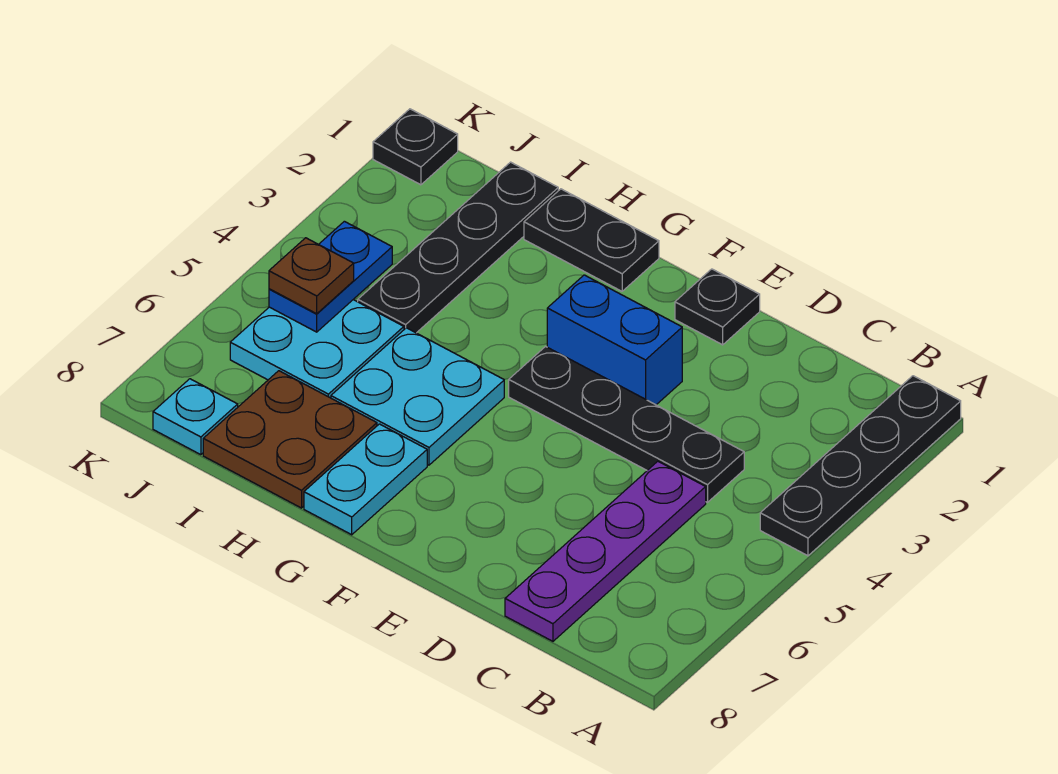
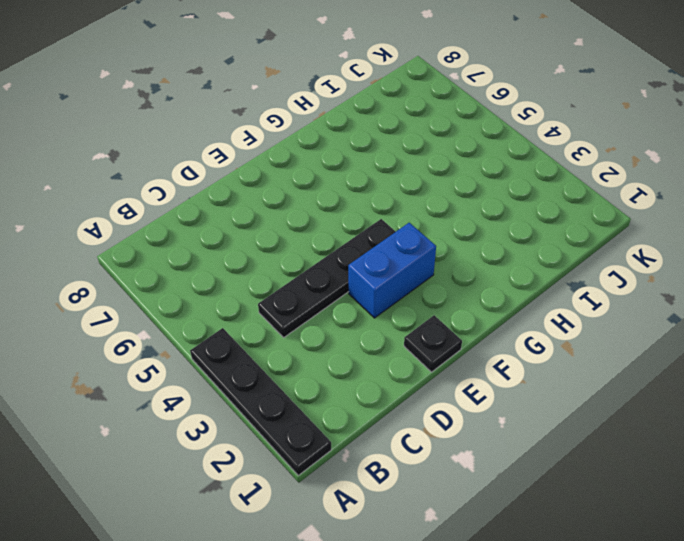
none -> purple 1x4 plate [505,461,706,641]
none -> black 1x2 plate [524,189,659,291]
none -> cyan 2x2 plate [331,328,504,465]

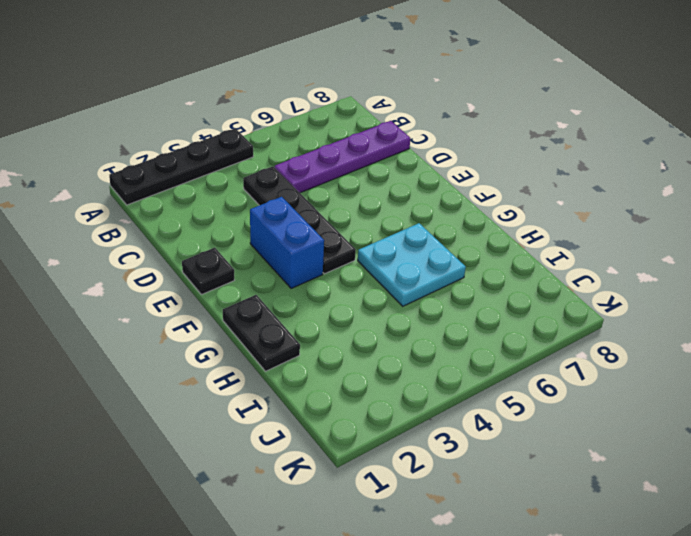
none -> cyan 1x2 plate [304,424,427,535]
none -> brown 2x2 plate [203,371,377,508]
none -> black 1x4 plate [358,162,558,333]

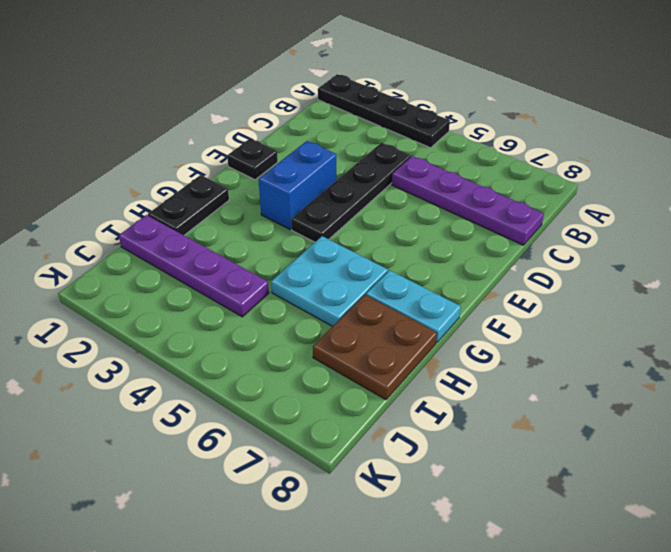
purple 1x4 plate [119,215,269,317] -> black 1x4 plate [358,162,558,333]
none -> cyan 2x2 plate [230,300,404,398]
none -> cyan 1x1 plate [153,379,238,455]
none -> black 1x1 plate [373,109,458,185]

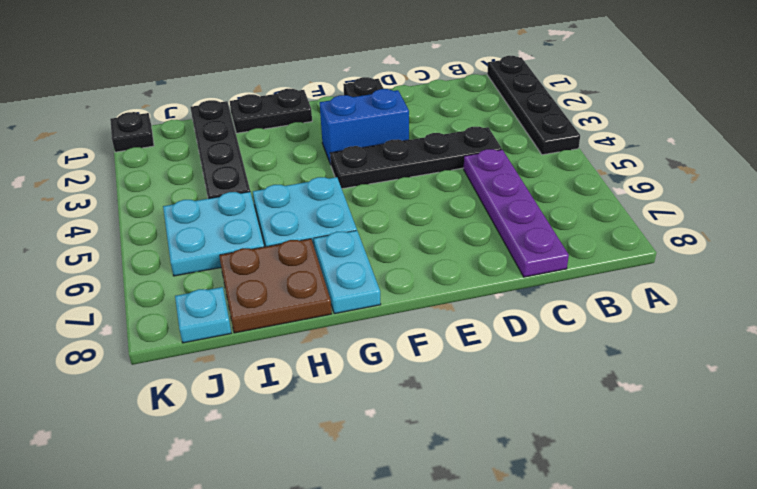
none -> blue 1x2 plate [269,221,392,332]
none -> brown 1x1 plate [269,238,354,314]

